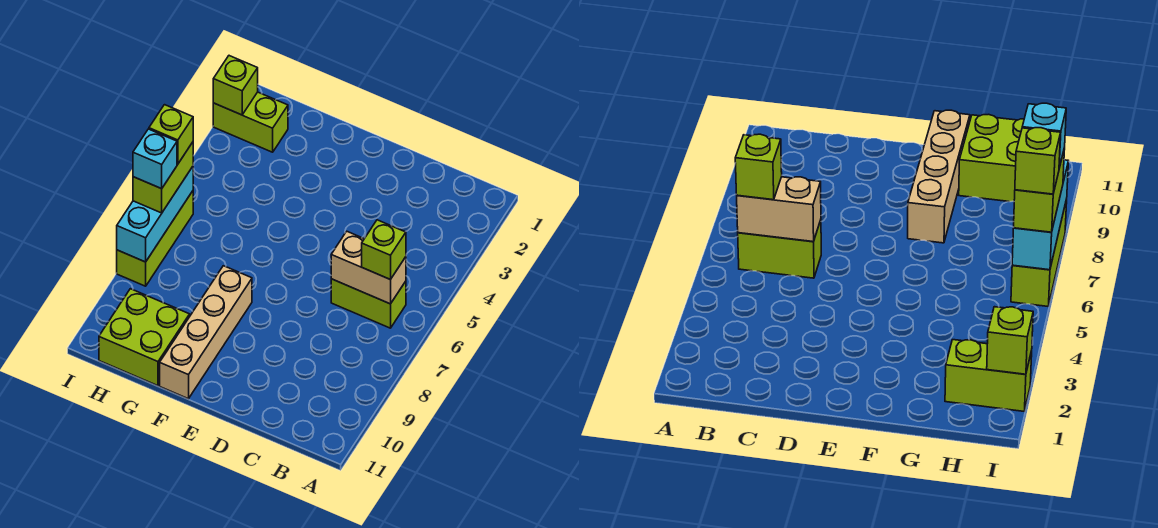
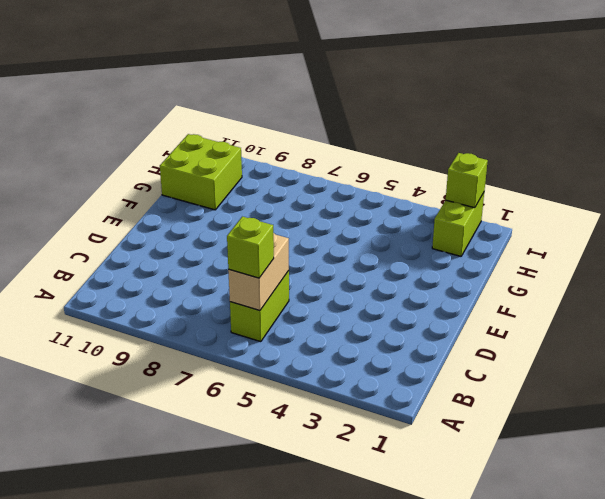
none -> tan 1x4 brick [160,266,252,399]
none -> lime 1x3 brick [117,191,193,286]
none -> cyan 1x3 brick [117,167,193,262]

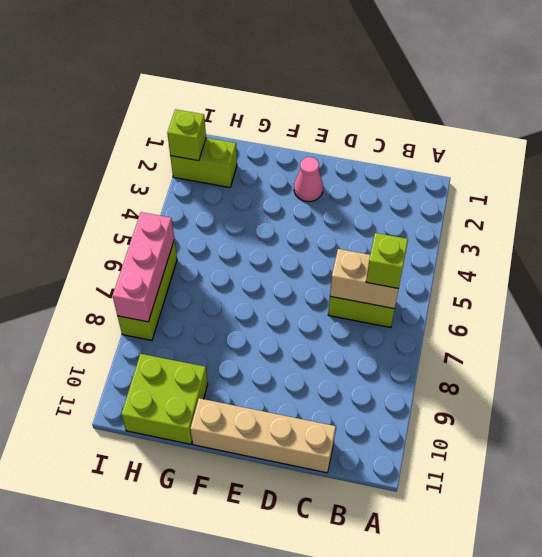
tan 1x4 brick [190,398,336,473] -> tan 1x4 brick turned to [160,266,252,399]
pink 1x1 cone [294,157,323,202] -> none
pink 1x3 brick [113,212,174,322] -> cyan 1x3 brick [117,167,193,262]
none -> lime 1x2 brick [133,142,193,213]
none -> lime 1x1 brick [149,105,193,164]
none -> cyan 1x1 brick [133,129,177,189]

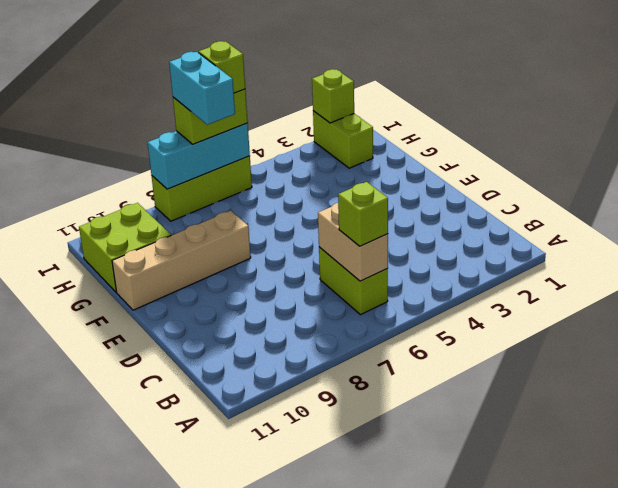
cyan 1x2 brick [169,52,235,125] -> cyan 1x1 brick [133,129,177,189]

